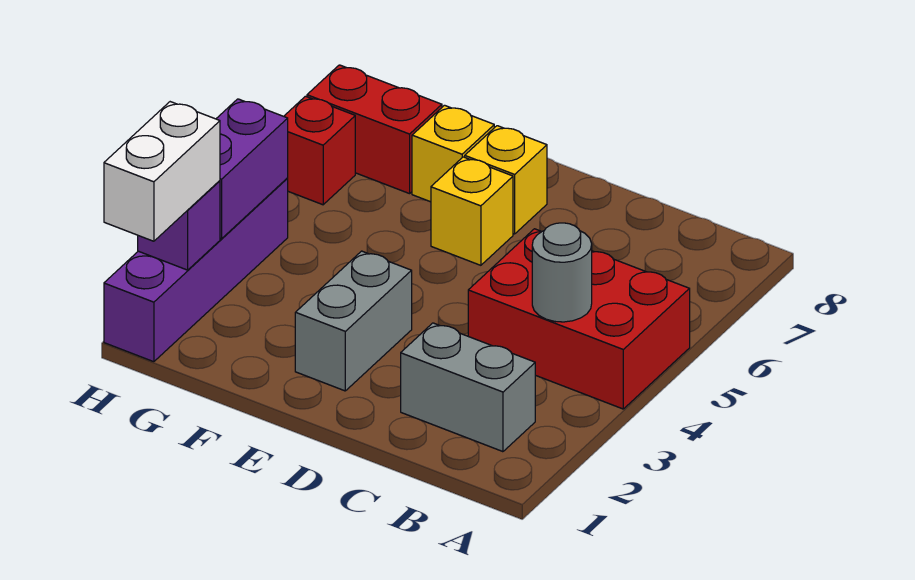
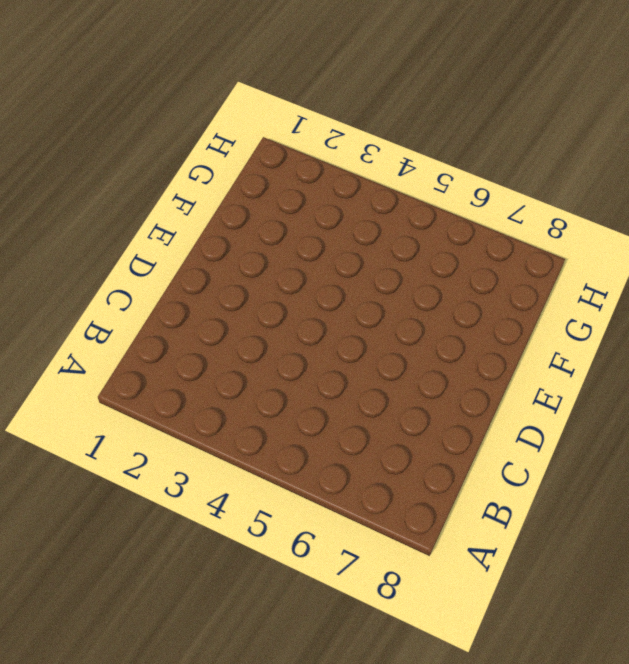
none -> red 2x3 brick [468,229,690,409]
none -> grey 1x2 brick [401,323,535,452]
none -> grey 1x2 brick [295,251,412,391]

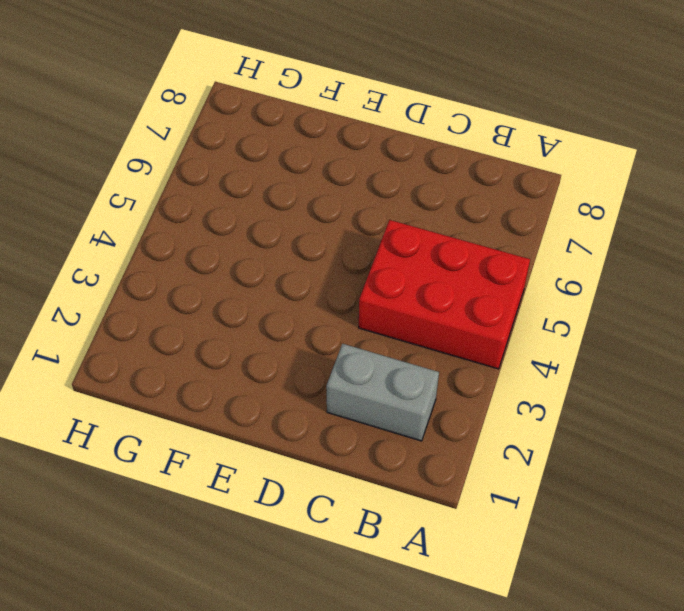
none -> grey 1x2 brick [295,251,412,391]
none -> yellow 1x1 brick [431,157,513,265]
none -> yellow 1x1 brick [465,126,547,234]

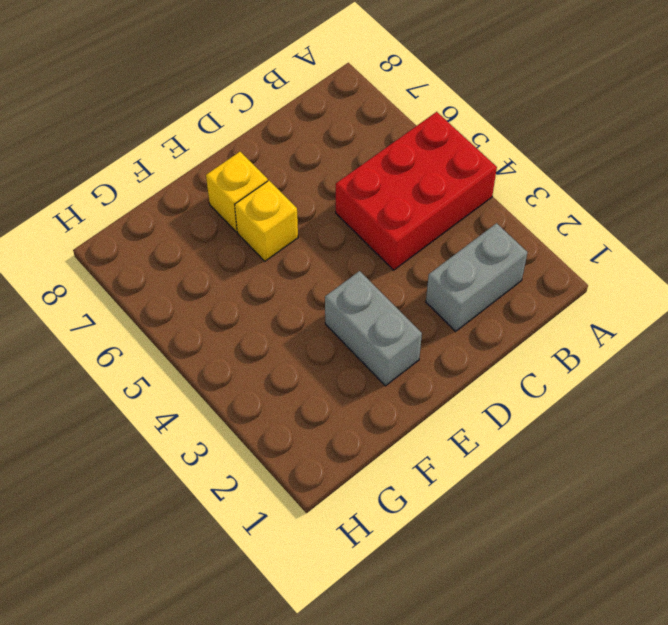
none -> yellow 1x1 brick [412,105,494,202]
none -> red 1x2 brick [307,65,442,194]
none -> purple 1x4 brick [104,178,288,362]

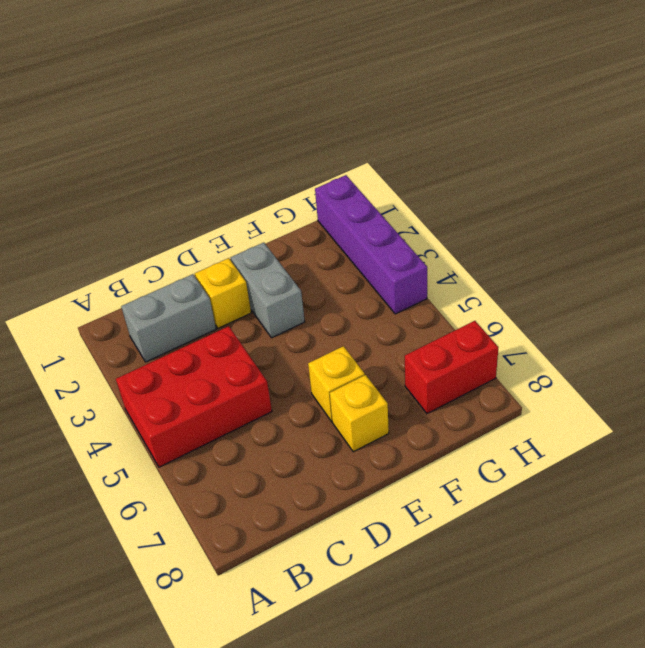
yellow 1x1 brick [195,258,251,328] -> yellow 1x1 brick moved to [412,105,494,202]
none -> red 1x1 brick [284,96,355,205]
none -> grey 1x1 round brick [532,223,592,322]
none -> purple 1x1 brick [138,181,220,270]

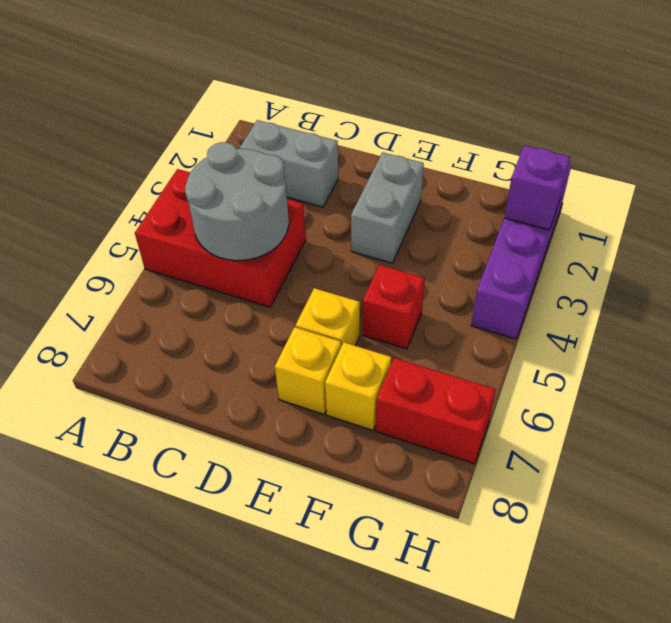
grey 2x2 round brick [185,142,289,261] -> grey 1x1 round brick [532,223,592,322]
red 1x1 brick [363,265,425,349] -> red 1x1 brick moved to [284,96,355,205]
none -> purple 1x2 brick [216,99,288,239]
none -> white 1x2 brick [104,102,220,241]

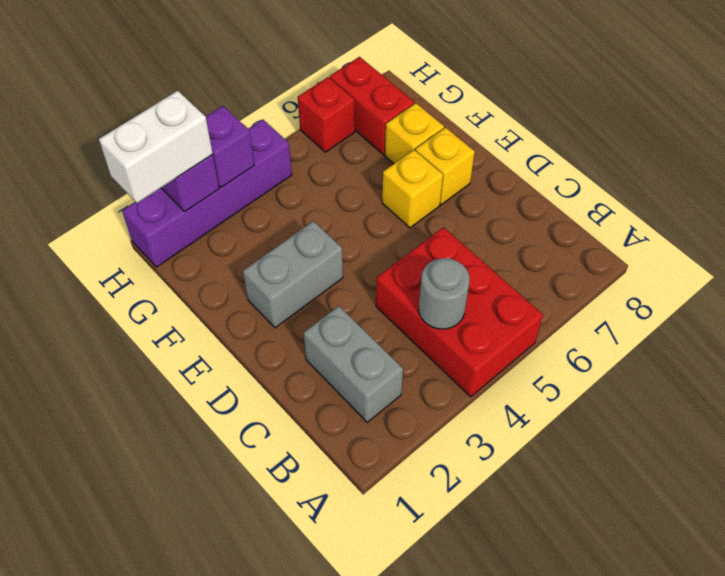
purple 1x1 brick [206,106,255,187] -> purple 1x2 brick [216,99,288,239]

